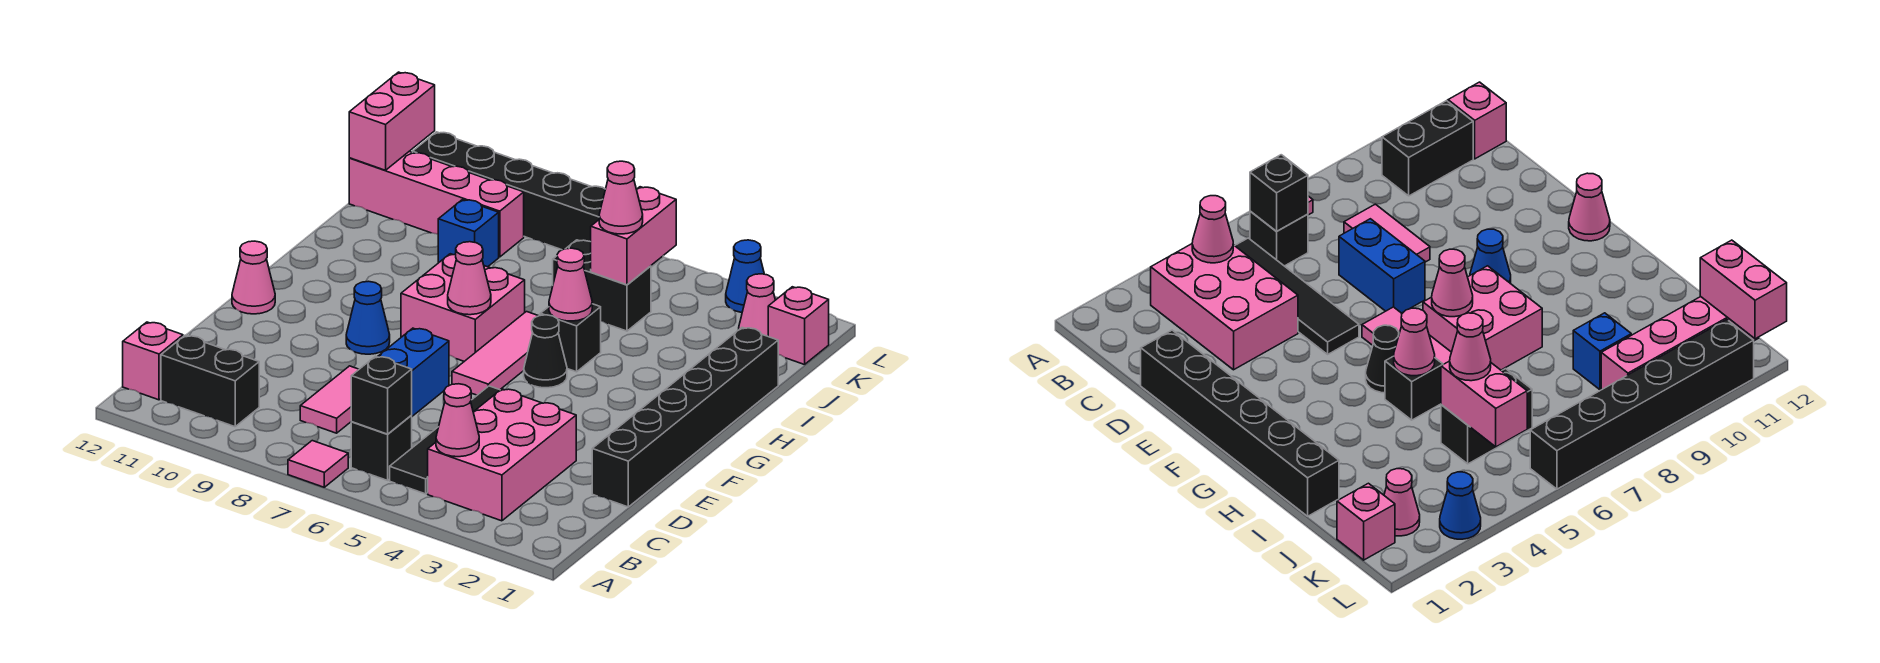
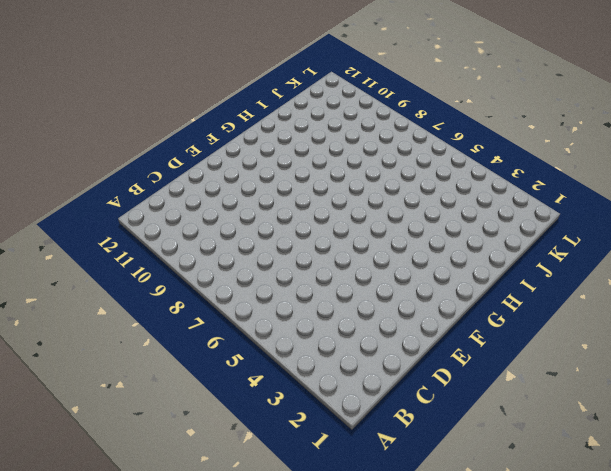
none -> pink 1x1 tile [288,441,348,487]
none -> pink 2x3 brick [428,389,576,521]
none -> black 1x4 tile [390,386,500,494]

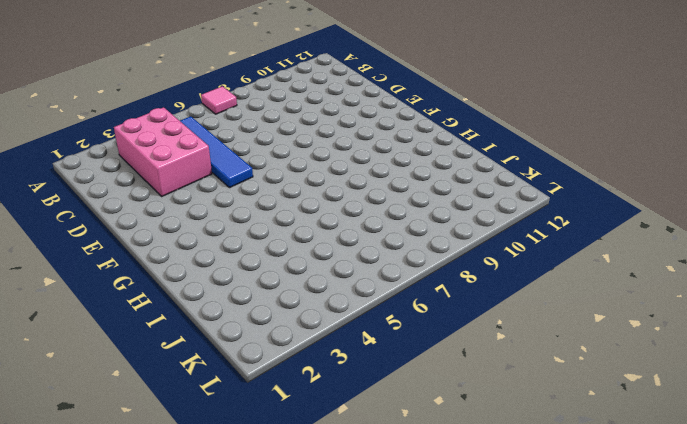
blue 1x4 tile [180,116,253,188] -> black 1x4 tile [390,386,500,494]
none -> black 1x1 brick [351,416,412,480]
none -> black 1x2 brick [161,335,259,427]
none -> pink 1x1 brick [123,322,183,400]

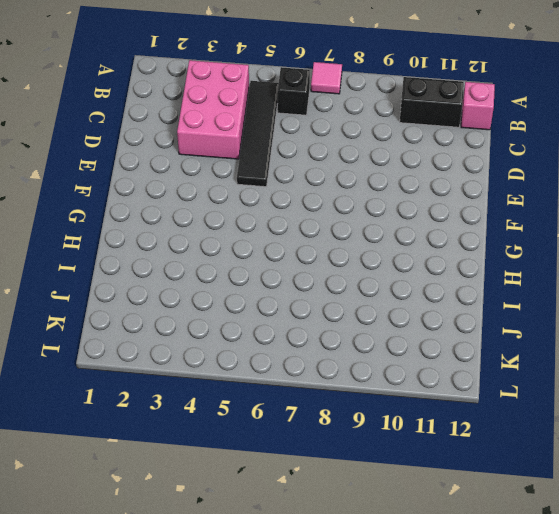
none -> pink 1x2 tile [300,366,359,433]
none -> black 1x6 brick [592,328,778,507]
none -> blue 1x2 brick [378,328,449,416]

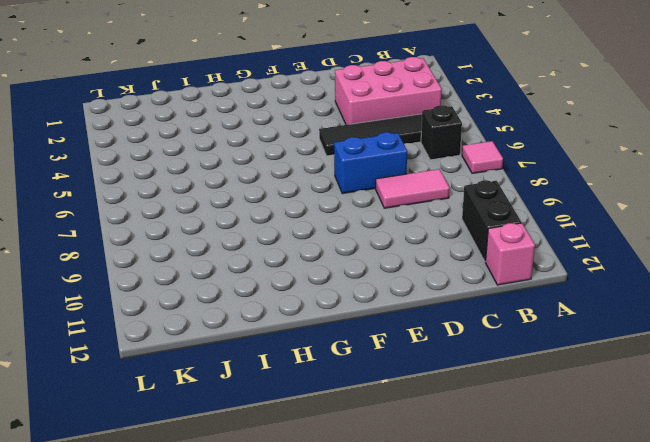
none -> black 1x6 brick [592,328,778,507]
none -> pink 1x3 tile [452,312,538,395]
none -> blue 1x1 cone [346,281,390,354]

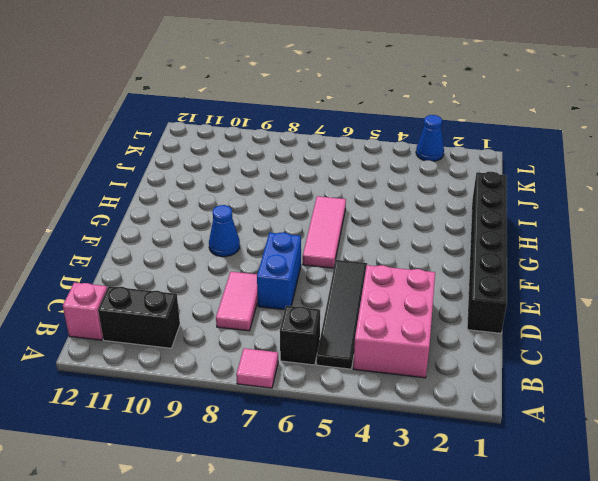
none -> pink 1x1 cone [232,241,275,314]
none -> black 1x1 cone [524,315,567,388]
none -> pink 2x2 brick [401,254,525,361]

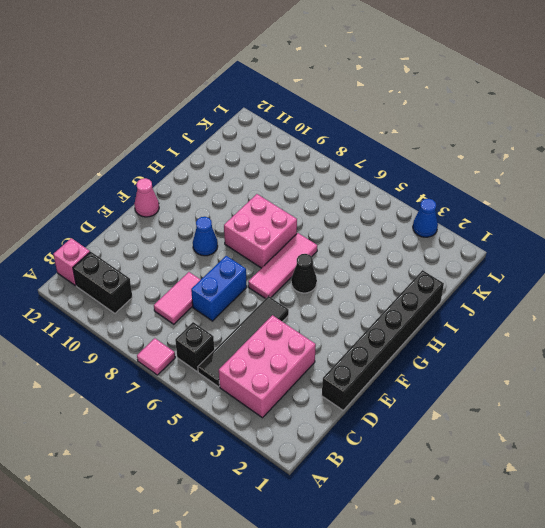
none -> black 1x1 brick [540,304,601,372]
none -> black 1x2 brick [553,240,651,331]
none -> blue 1x1 brick [438,200,499,267]

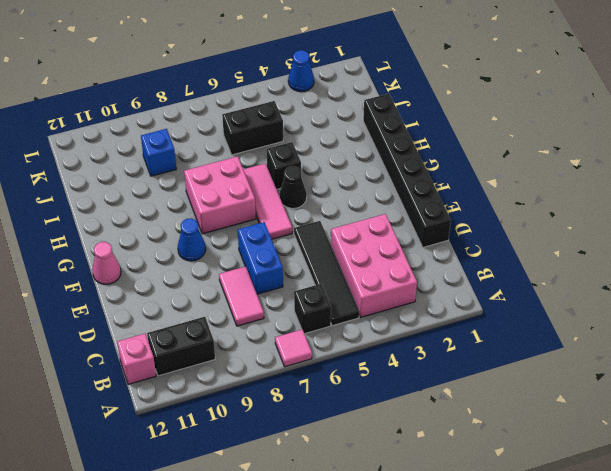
none -> pink 1x1 brick [768,287,829,365]
none -> pink 1x1 cone [739,274,775,336]
none -> pink 1x4 brick [349,152,524,257]

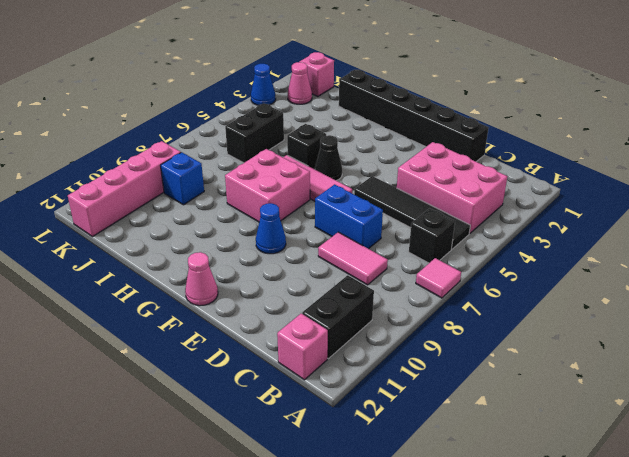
none -> black 1x6 brick [413,132,663,267]
none -> pink 1x1 cone [436,384,479,457]
none -> black 1x1 brick [351,356,412,434]

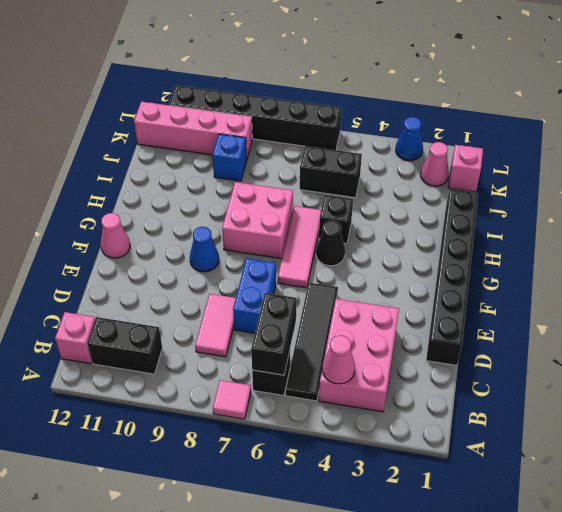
black 1x2 brick [251,293,297,375] -> black 1x1 brick [351,356,412,434]
none -> pink 1x1 cone [448,242,491,315]
none -> pink 1x1 cone [549,248,592,321]
none -> pink 1x2 brick [591,187,676,285]

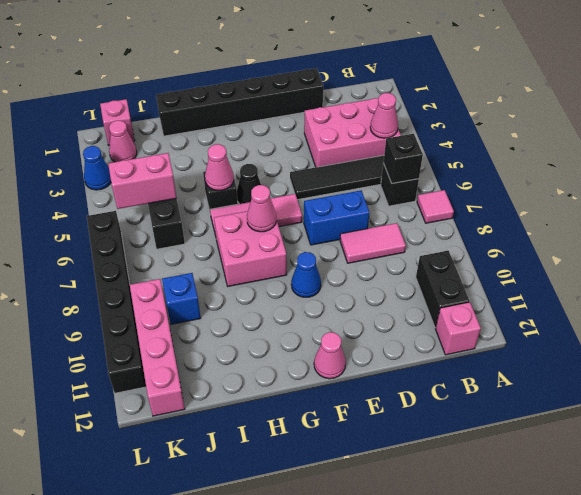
none -> pink 1x2 brick [349,72,435,170]
none -> pink 1x1 cone [599,161,643,234]

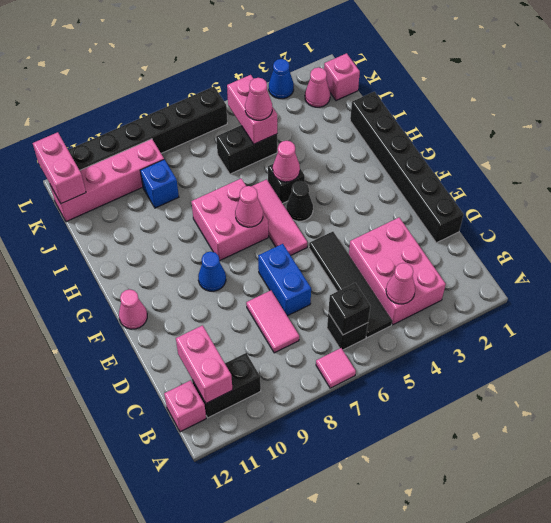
pink 1x2 brick [176,325,233,403] -> none

